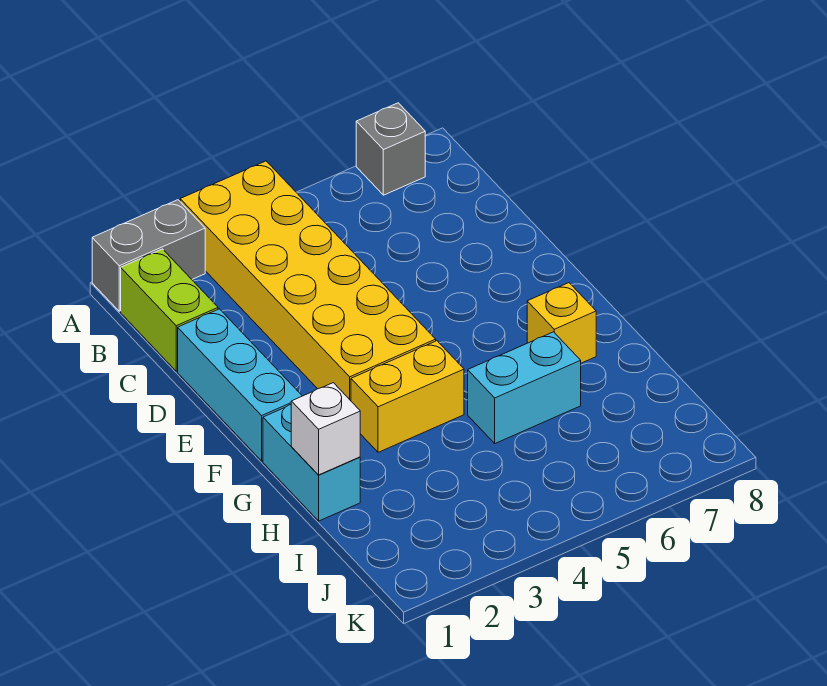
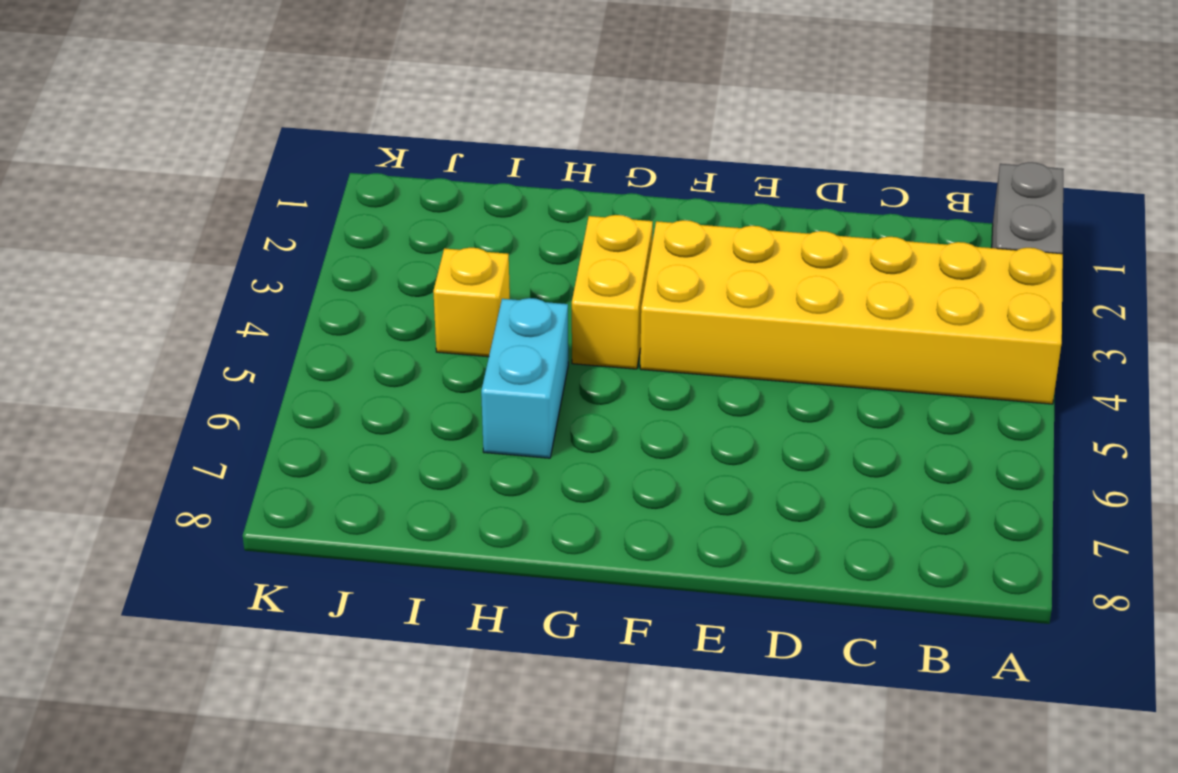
yellow 1x1 brick [433,248,510,357] -> yellow 1x1 brick moved to [527,283,596,363]
none -> grey 1x1 brick [356,103,425,195]
none -> lime 1x2 brick [121,249,218,371]

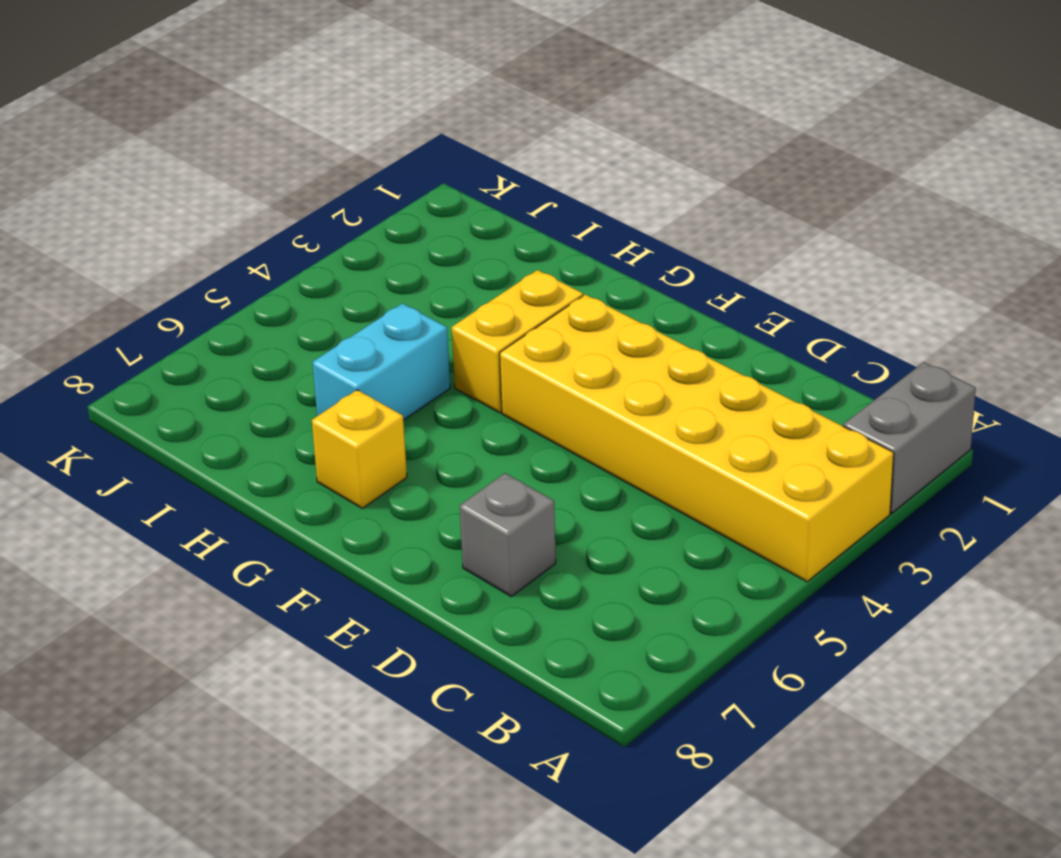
grey 1x1 brick [460,473,556,596] -> grey 1x1 brick moved to [356,103,425,195]
none -> lime 1x2 brick [121,249,218,371]
none -> cyan 1x3 brick [178,309,302,461]

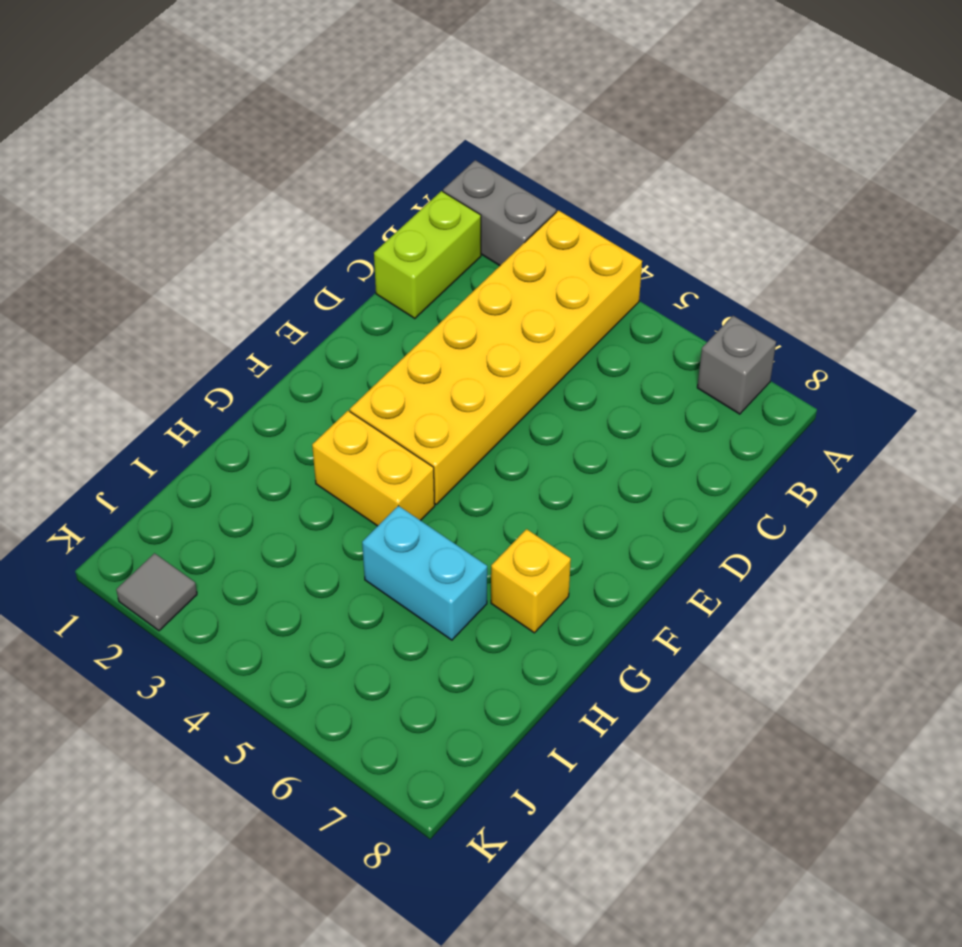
grey 1x1 tile [116,553,197,631] -> none
none -> cyan 1x3 brick [178,309,302,461]
none -> cyan 1x2 brick [263,405,360,521]

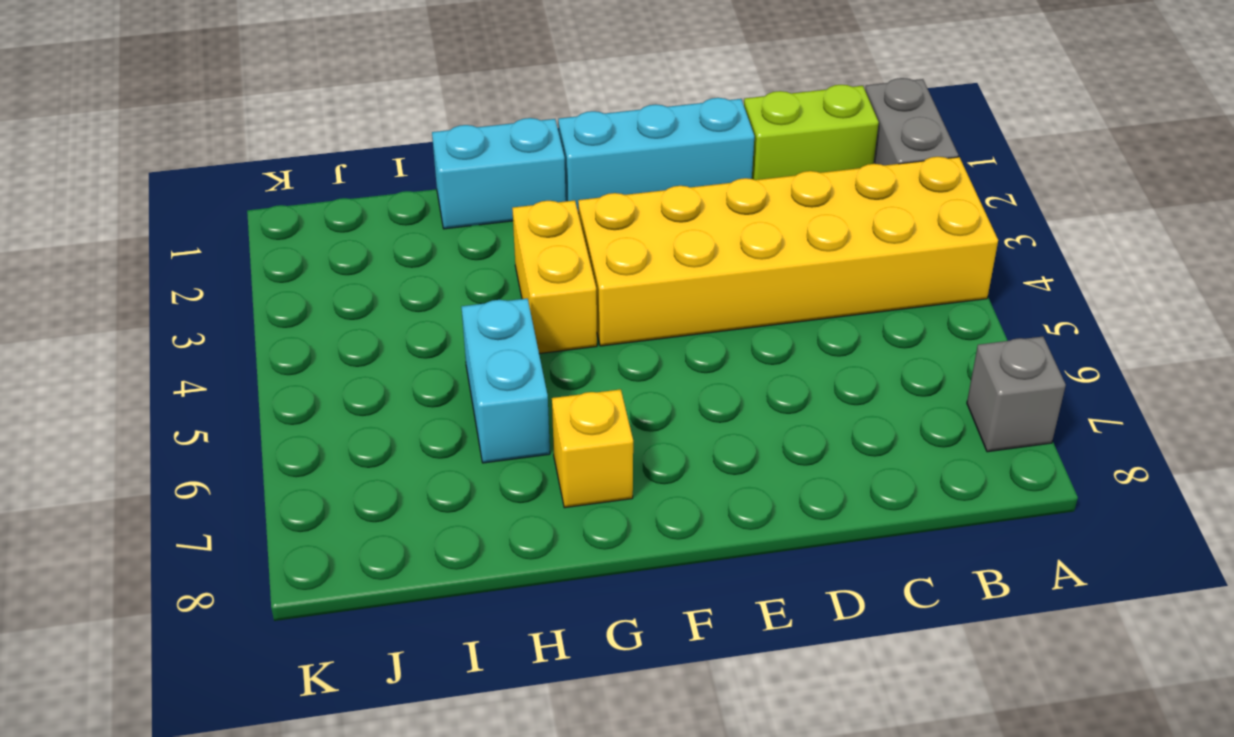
none -> white 1x1 brick [291,383,360,475]

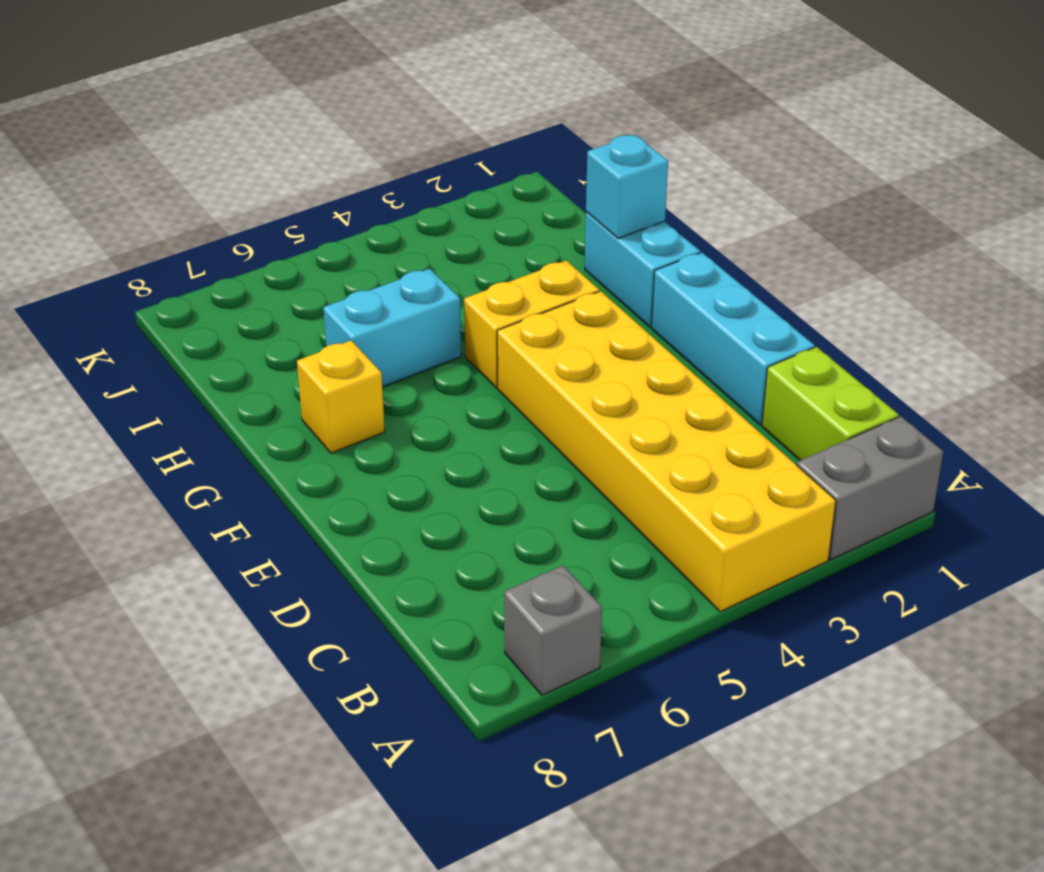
cyan 1x1 brick [586,135,668,238] -> white 1x1 brick [291,383,360,475]

